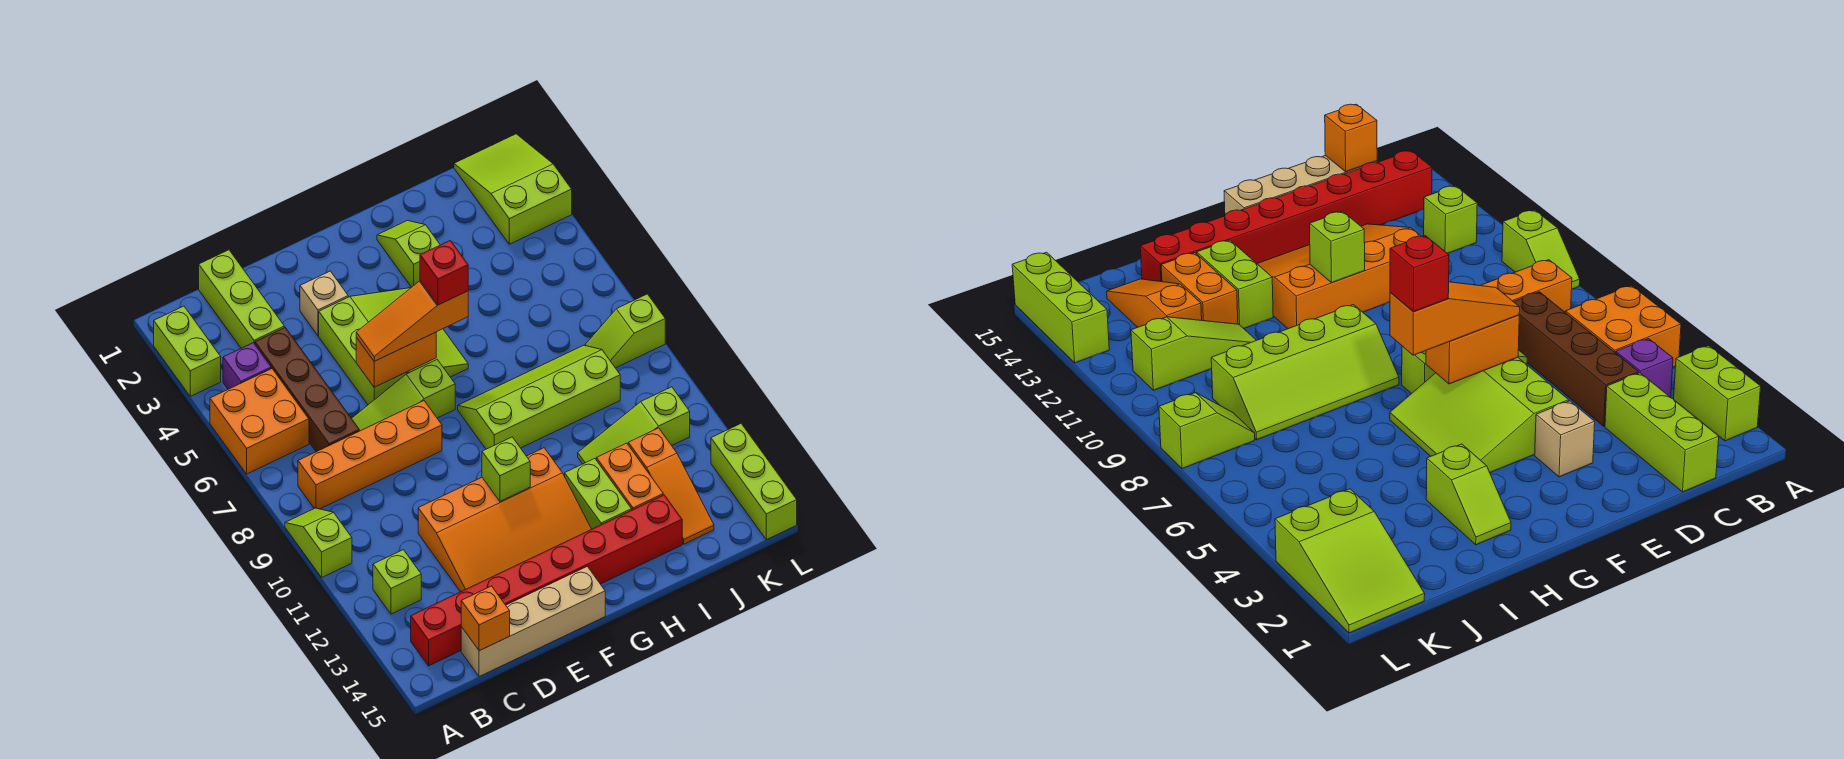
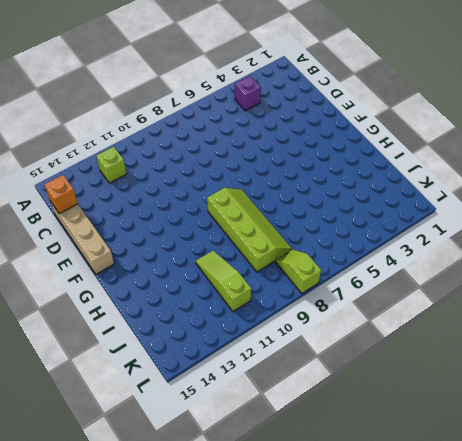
none -> lime 1x2 brick [154,306,221,396]
none -> orange 2x2 brick [210,369,309,474]
none -> lime 1x2 slope [285,508,352,577]

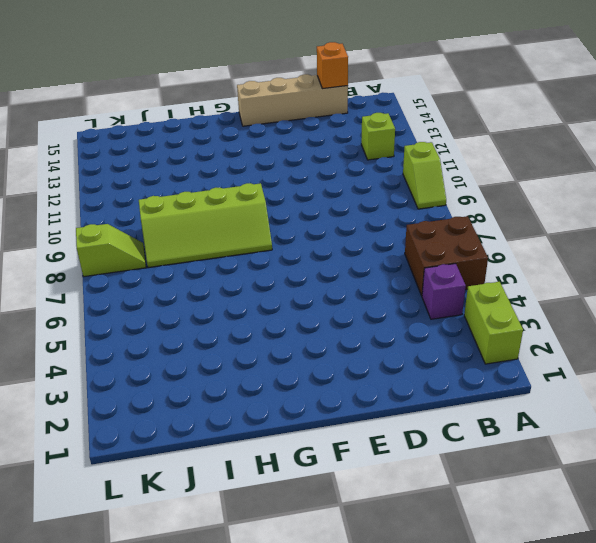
brown 2x2 brick [405,216,488,296] -> orange 2x2 brick [210,369,309,474]
none -> orange 1x4 brick [298,401,442,509]
none -> red 1x8 brick [411,495,682,666]
none -> lime 1x3 brick [199,250,284,348]

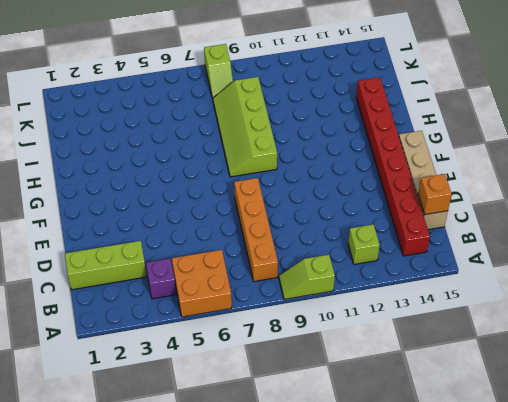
none -> lime 1x2 brick [154,306,221,396]
none -> brown 1x4 brick [255,328,359,452]
none -> lime 1x3 slope [351,360,455,431]

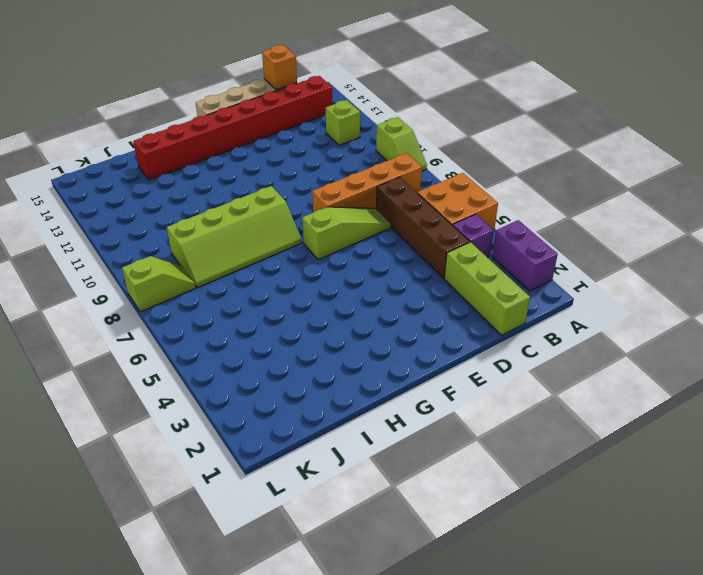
purple 1x2 brick [492,220,558,291] -> lime 1x2 brick [154,306,221,396]
none -> orange 3x4 slope [418,448,592,592]
none -> tan 1x1 brick [300,271,348,336]
none -> lime 3x3 slope [319,288,468,405]

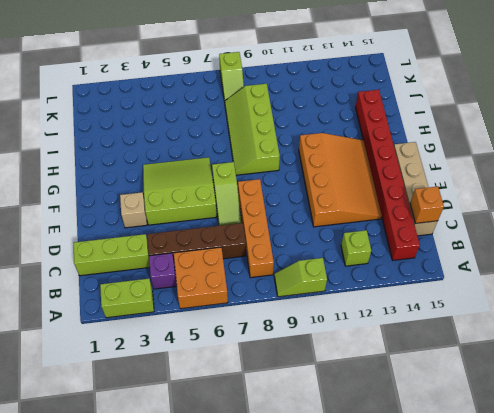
none -> lime 1x2 slope [377,221,440,287]
none -> lime 1x2 brick [565,458,632,529]
none -> lime 1x3 slope [578,387,690,464]

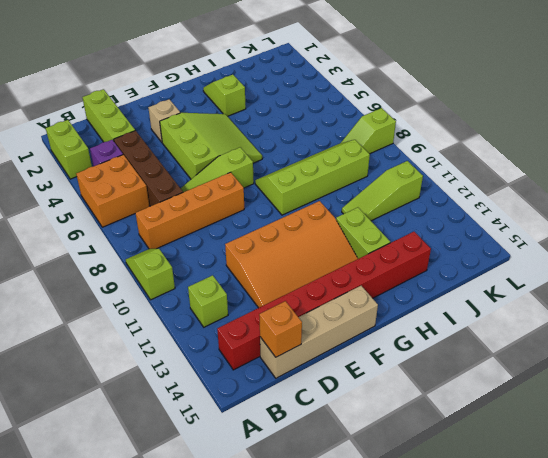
none -> orange 1x2 brick [596,443,663,510]
none -> orange 1x3 slope [628,428,714,544]
none -> lime 2x3 slope [454,134,572,244]

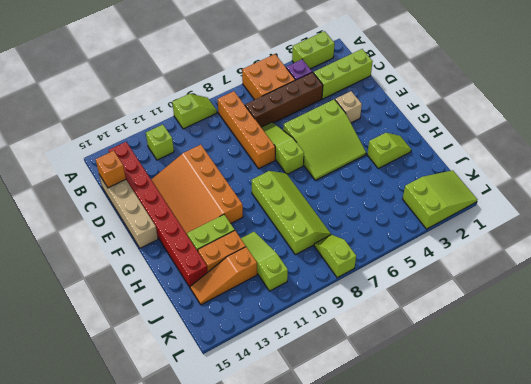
none -> lime 1x3 brick [711,424,797,540]
none -> orange 1x2 brick [356,332,436,387]
none -> lime 1x1 brick [482,437,530,501]

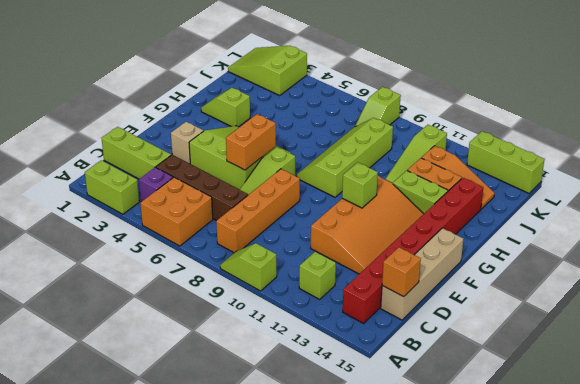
none -> orange 1x3 slope [356,281,468,361]
none -> red 1x1 brick [420,240,468,305]

